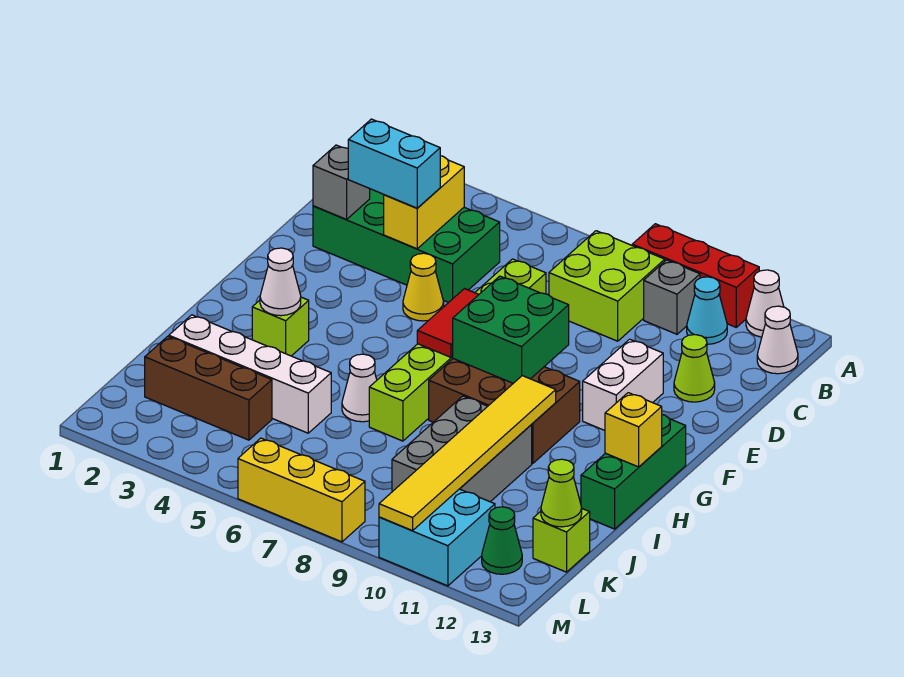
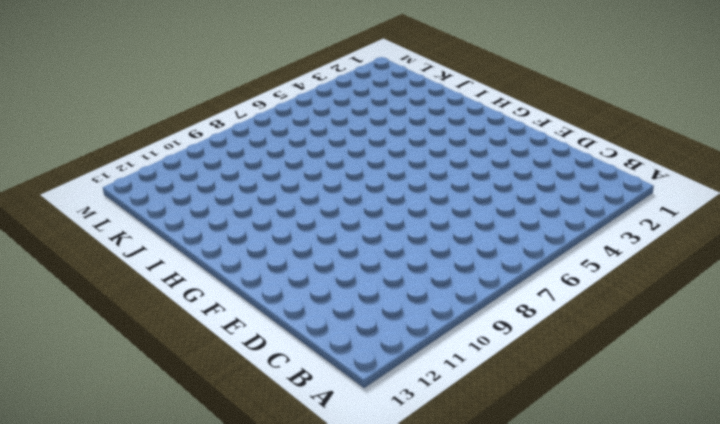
none -> red 1x3 brick [632,224,759,327]
none -> white 1x1 cone [746,270,784,337]
none -> lime 2x2 brick [549,231,665,341]
none -> grey 1x1 brick [644,260,700,334]

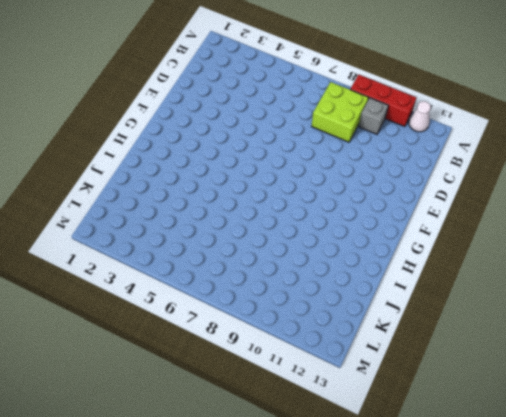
none -> cyan 1x1 cone [687,277,727,344]
none -> white 1x1 cone [757,306,798,374]
none -> green 2x4 brick [313,189,500,303]
none -> lime 1x6 brick [369,259,546,441]

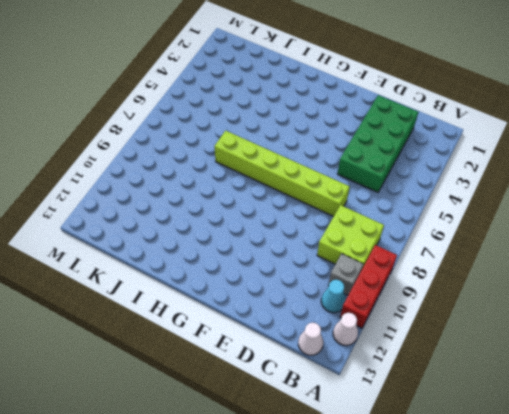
none -> lime 1x1 cone [674,335,715,402]
none -> yellow 1x1 cone [403,253,444,321]
none -> white 1x2 brick [583,339,663,430]
none -> brown 2x3 brick [429,359,580,464]

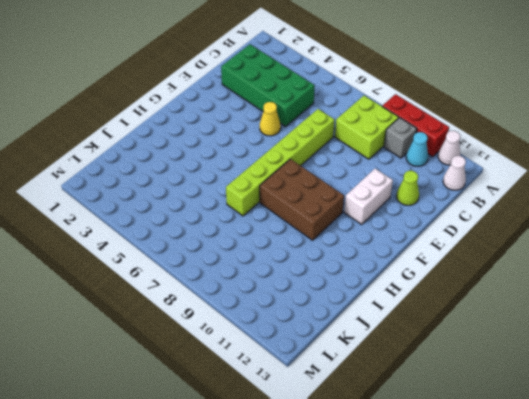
none -> green 1x3 brick [581,415,686,529]
none -> lime 1x1 brick [252,297,309,356]
none -> white 1x1 cone [342,354,377,422]
none -> grey 2x3 brick [392,396,532,502]

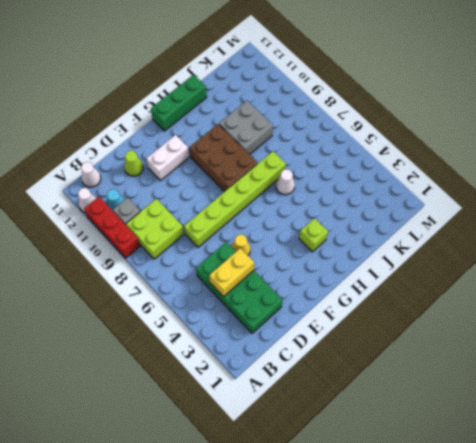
grey 2x2 brick [219,101,273,154] -> grey 2x3 brick [392,396,532,502]
none -> white 1x4 brick [169,315,331,433]
none -> brown 1x3 brick [145,336,272,440]
none -> lime 1x1 brick [533,509,590,572]
none -> cyan 2x2 brick [379,489,495,586]

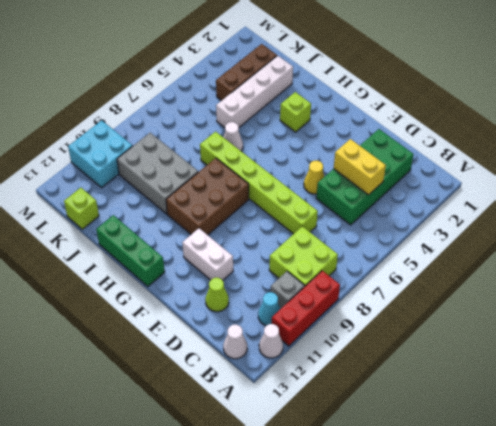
none -> green 1x1 cone [482,507,522,574]
none -> yellow 1x3 brick [238,438,365,542]
none -> grey 1x1 brick [313,145,370,220]
none -> red 1x2 tile [417,289,479,357]

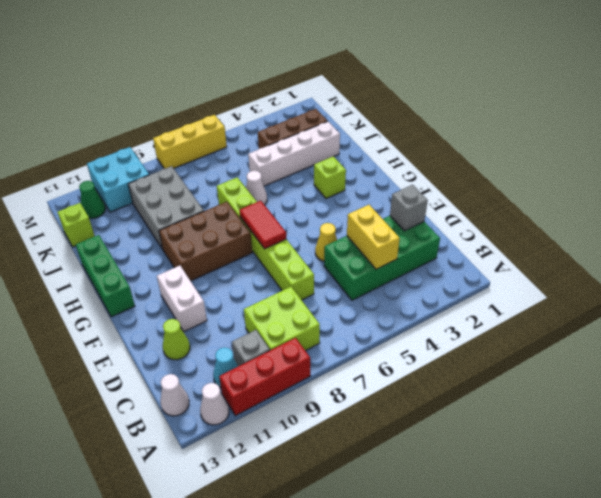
none -> green 2x2 brick [452,276,569,383]
none -> white 1x1 cone [260,248,301,316]
none -> yellow 1x6 tile [379,376,556,531]
none -> yellow 1x1 brick [605,393,662,467]

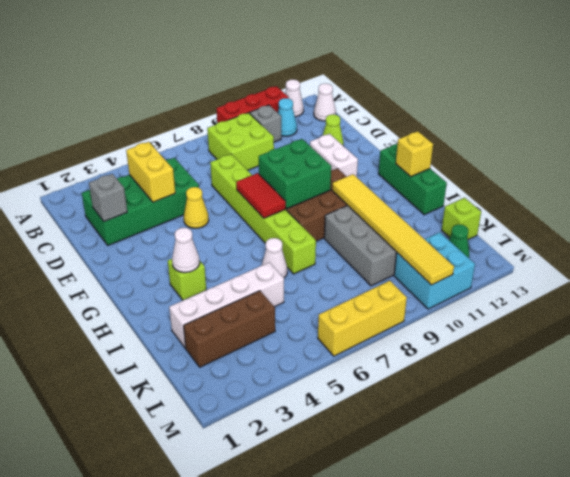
none -> lime 1x1 cone [541,459,582,527]
none -> cyan 1x2 brick [348,119,440,208]

